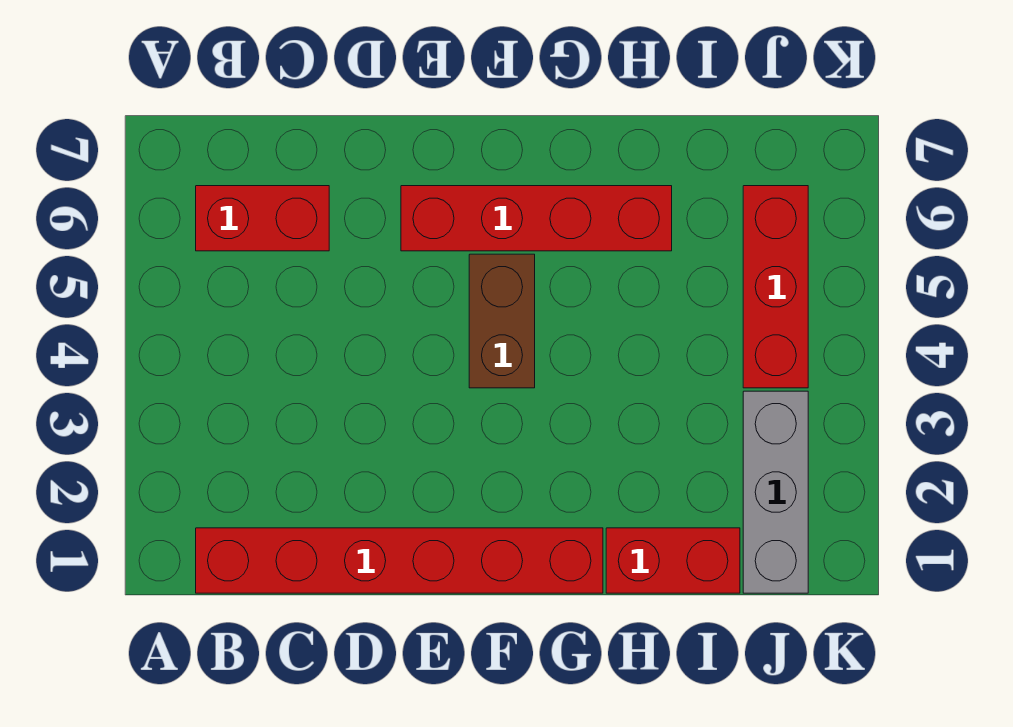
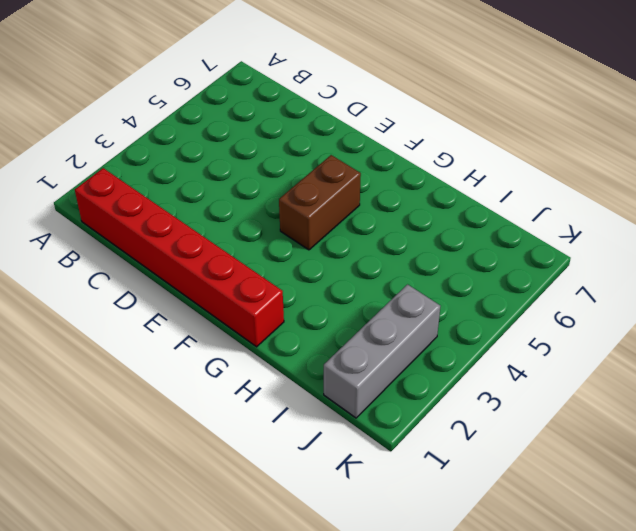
none -> red 1x2 brick [196,186,329,251]
none -> red 1x4 brick [401,186,672,251]

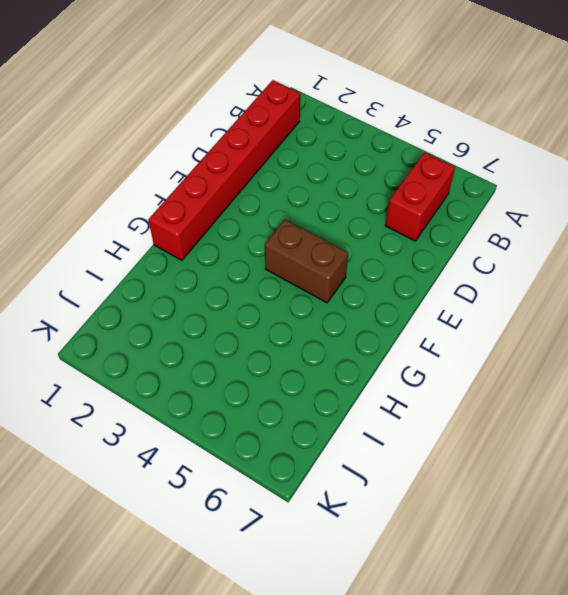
none -> red 1x4 brick [401,186,672,251]
none -> red 1x2 brick [606,528,740,593]

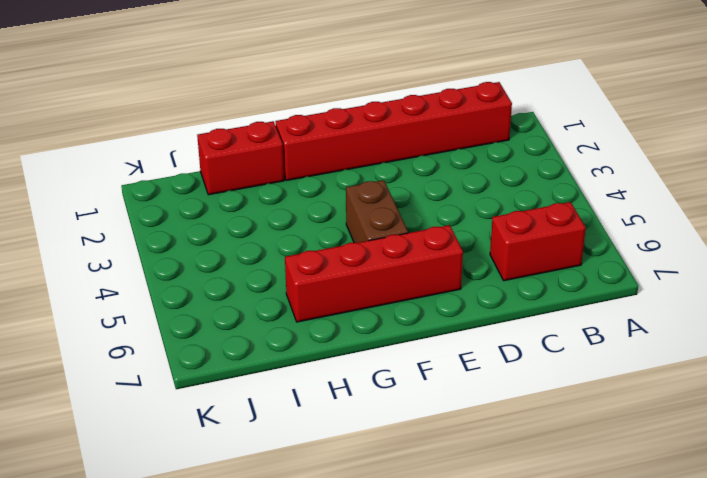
none -> grey 1x3 brick [743,391,808,593]
none -> red 1x3 brick [743,186,808,388]

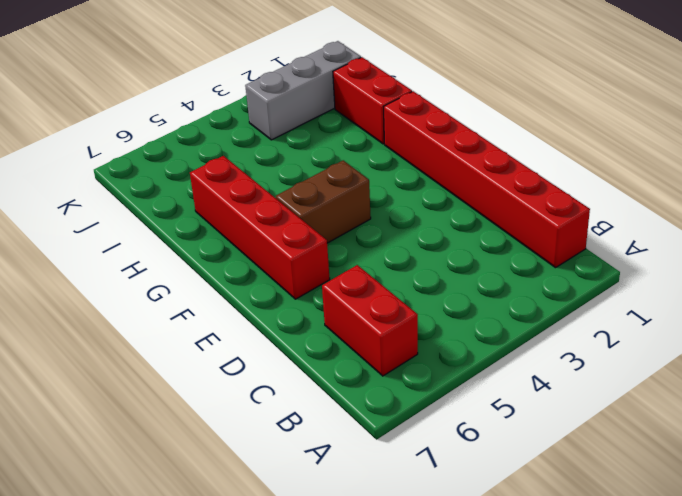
none -> red 1x3 brick [743,186,808,388]

